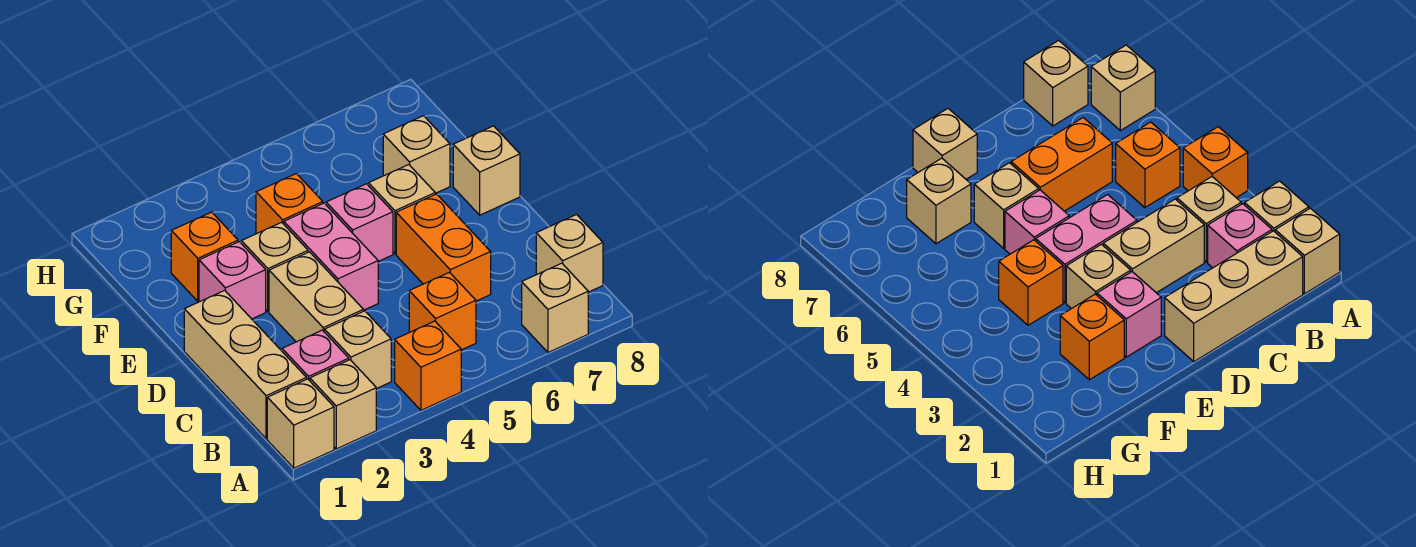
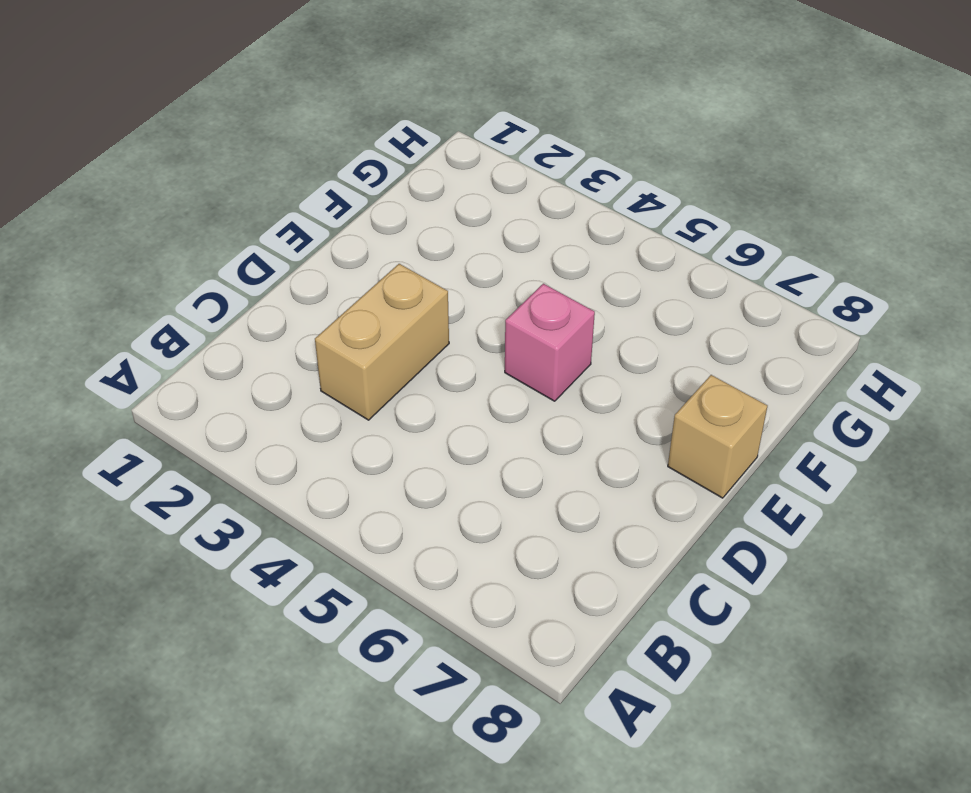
none -> tan 1x1 brick [267,379,334,468]
none -> tan 1x1 brick [310,360,376,449]
none -> orange 1x1 brick [395,321,461,410]

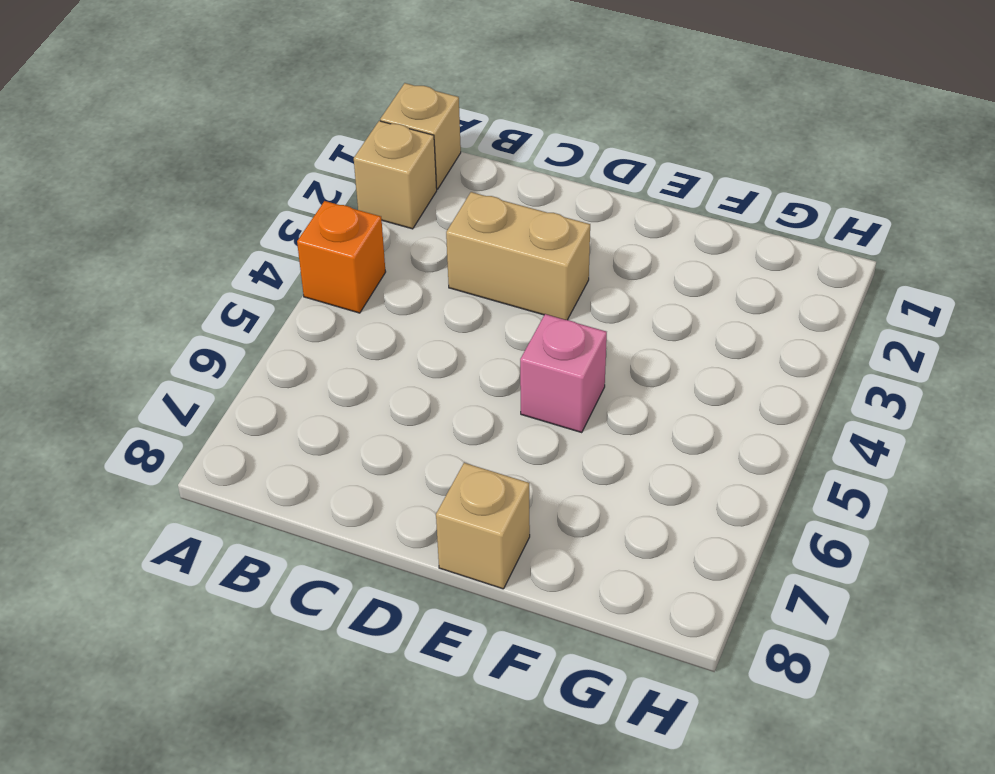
none -> tan 1x1 brick [522,263,588,352]
none -> tan 1x3 brick [184,290,306,439]
none -> pink 1x1 brick [282,330,349,381]

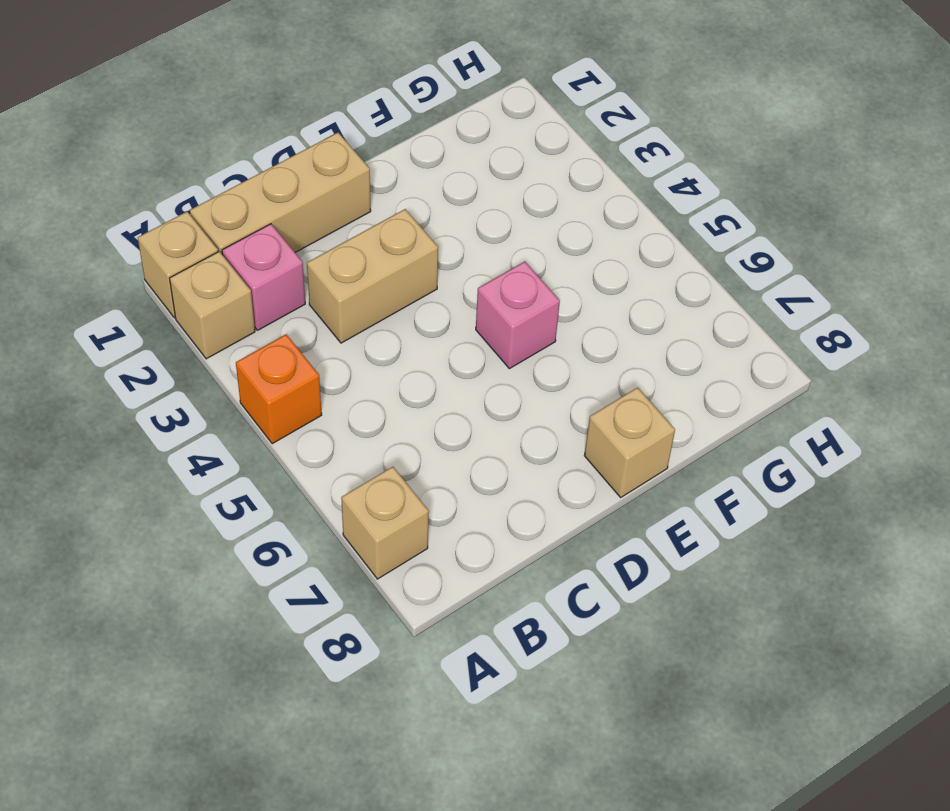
none -> tan 1x1 brick [324,311,391,389]
none -> orange 1x1 brick [409,272,476,350]
none -> tan 1x1 brick [536,215,603,292]

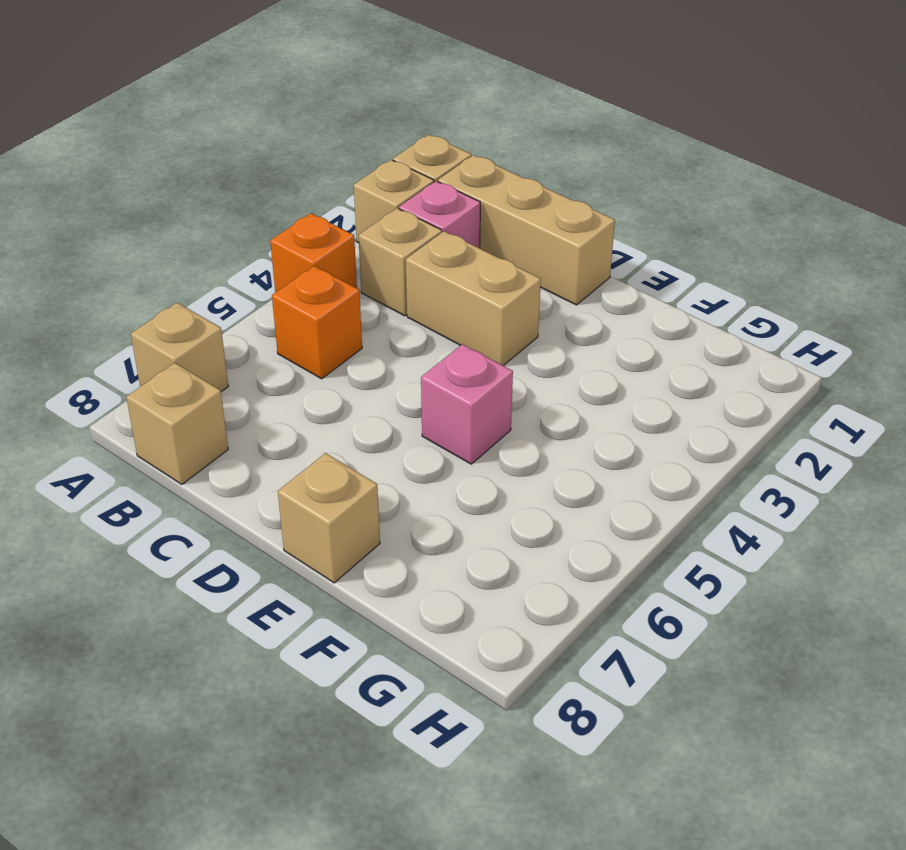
none -> orange 1x2 brick [396,194,491,301]
none -> pink 1x2 brick [284,203,378,310]
none -> pink 1x1 brick [199,242,266,319]

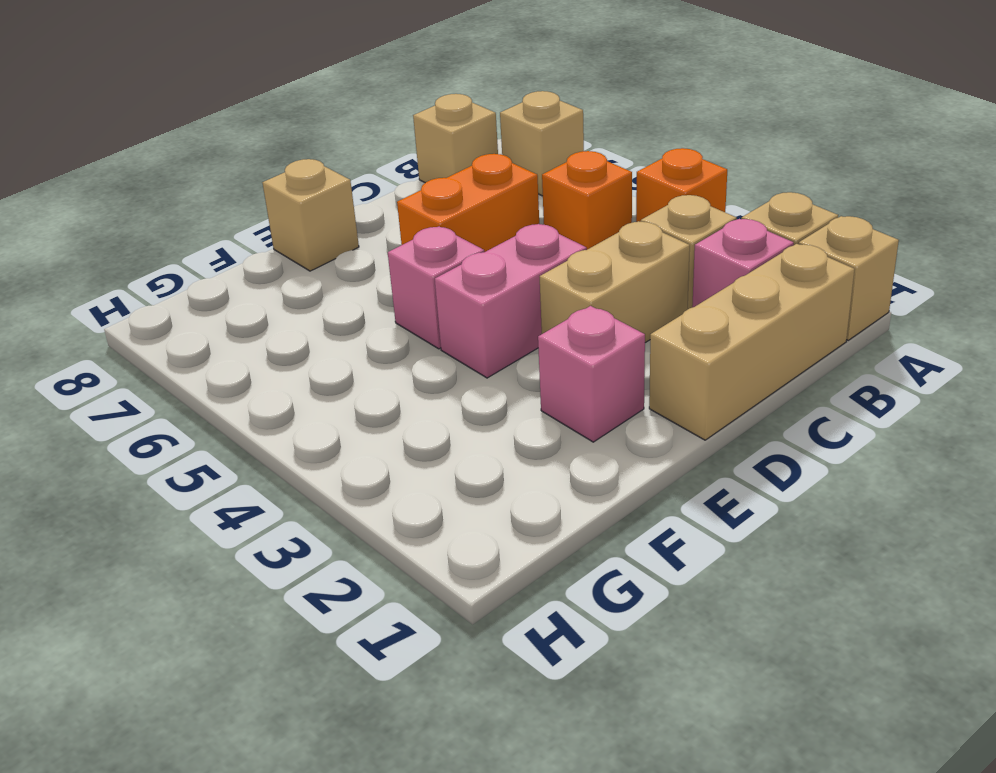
none -> tan 1x1 brick [241,222,308,312]
none -> tan 1x1 brick [369,165,435,254]
none -> orange 1x1 brick [171,212,238,301]

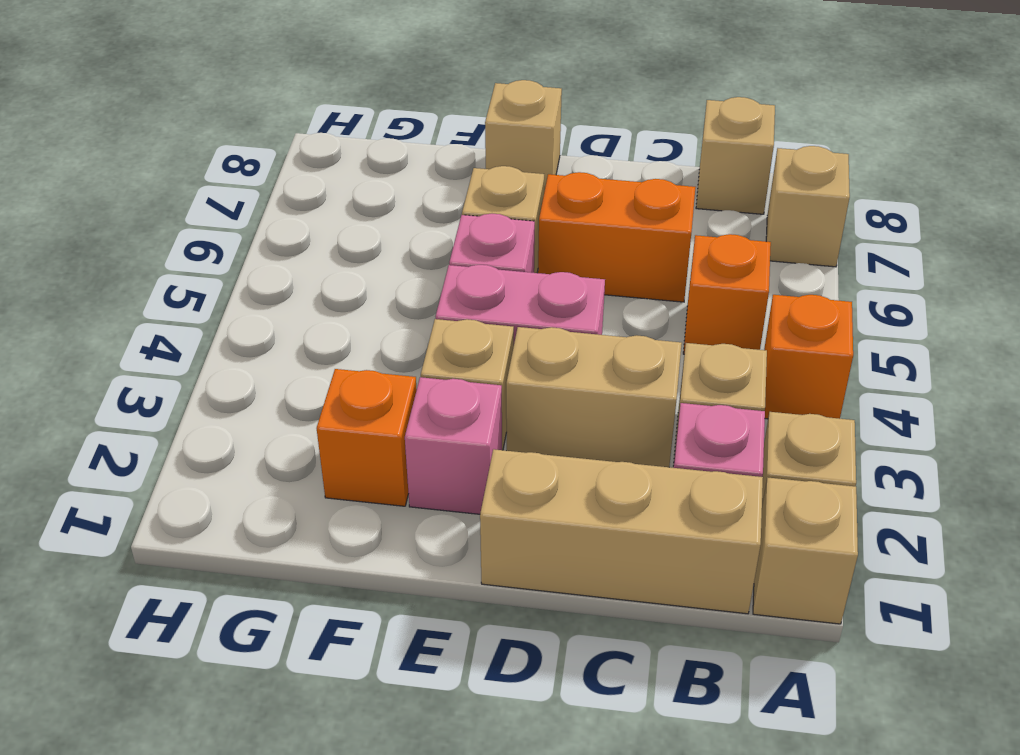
none -> orange 1x1 brick [256,174,323,234]
none -> tan 1x1 brick [383,116,450,193]

